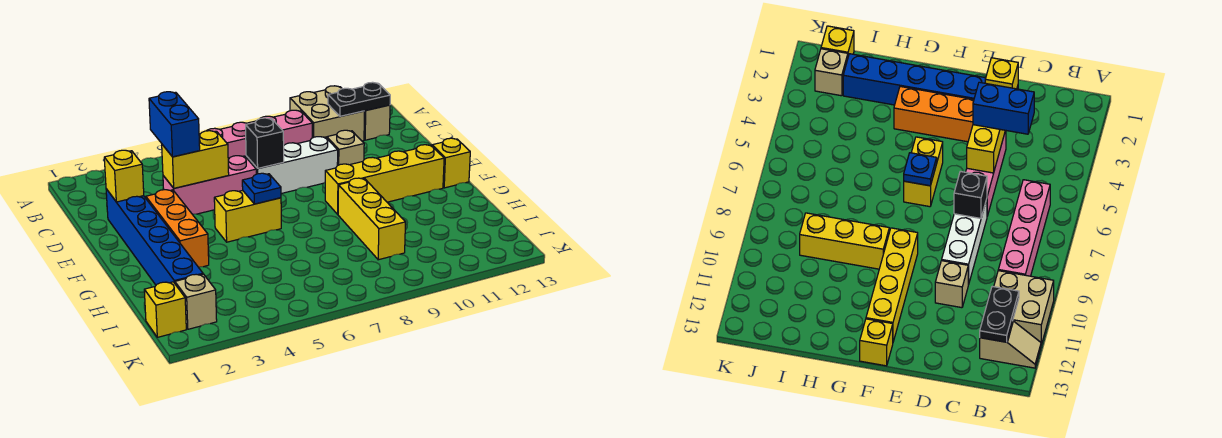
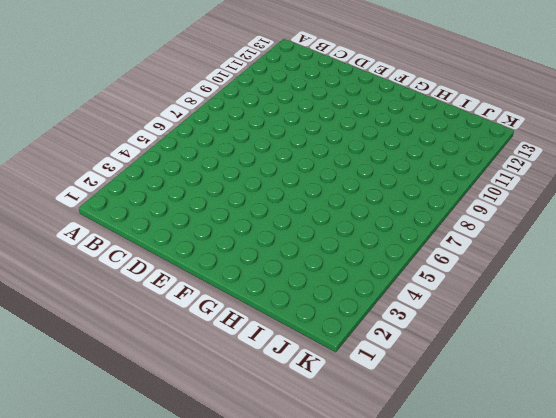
none -> tan 2x2 brick [290,86,364,141]
none -> tan 1x2 slope [364,105,390,140]
none -> pink 1x4 brick [199,110,312,159]

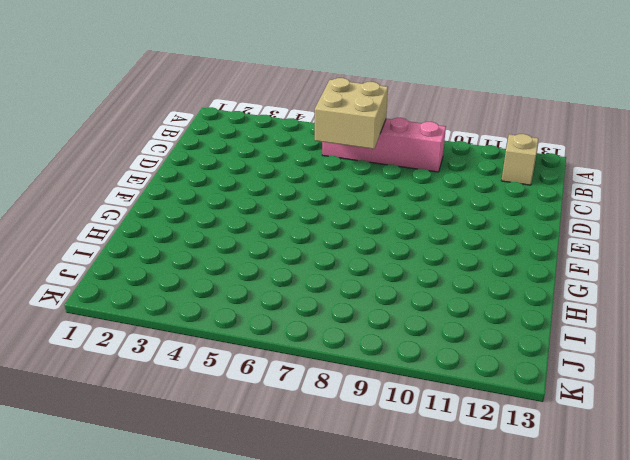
tan 2x2 brick [315,78,388,149] -> tan 2x2 brick moved to [290,86,364,141]
none -> blue 1x6 brick [106,189,203,285]
none -> pink 1x3 brick [163,156,256,214]
none -> white 1x3 brick [246,137,338,194]

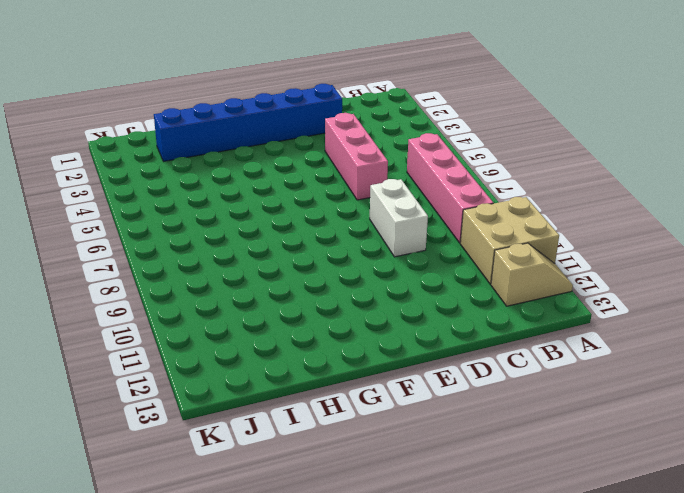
white 1x2 brick [370,179,428,257] -> white 1x3 brick [246,137,338,194]
none -> tan 1x1 brick [327,130,364,166]
none -> orange 1x3 brick [146,190,209,267]
none -> yellow 1x2 brick [214,190,281,242]

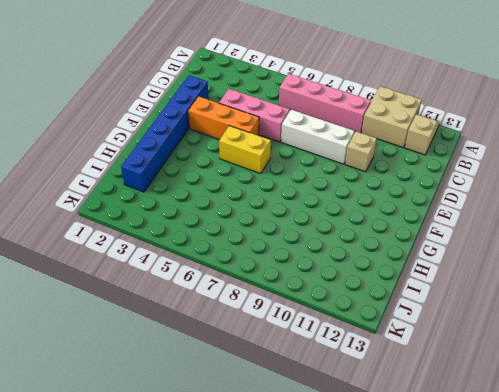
orange 1x3 brick [188,96,259,140] -> orange 1x3 brick turned to [146,190,209,267]
none -> yellow 1x4 brick [325,145,444,214]
none -> yellow 1x1 brick [432,138,470,188]
none -> yellow 1x3 brick [338,178,405,260]

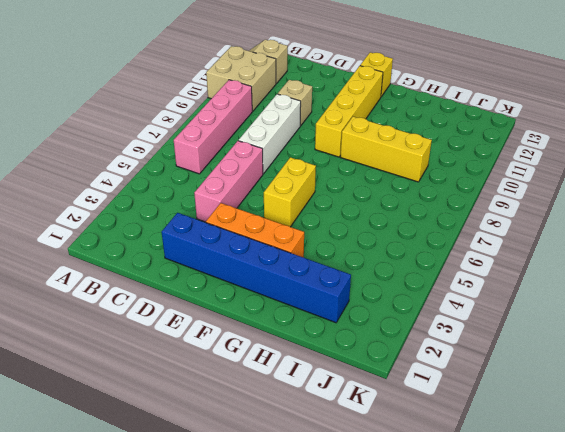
none -> yellow 1x1 brick [144,282,186,337]
none -> tan 1x1 brick [175,274,217,329]
none -> black 1x2 plate [328,82,390,116]

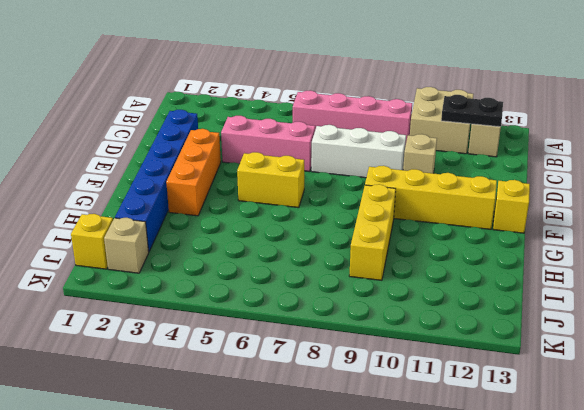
none -> yellow 1x1 brick [104,150,144,202]
none -> yellow 1x2 brick [162,131,229,188]
none -> black 1x1 brick [246,118,284,168]

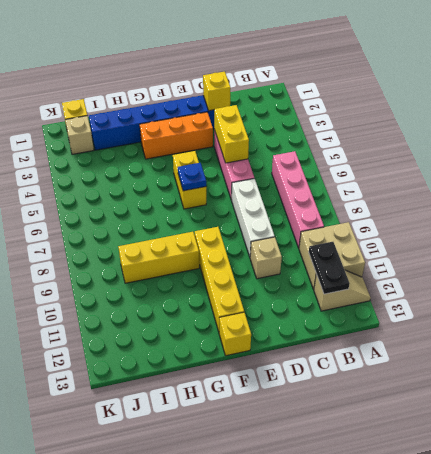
none -> black 1x1 brick [246,118,284,168]
none -> blue 1x2 brick [149,92,200,157]

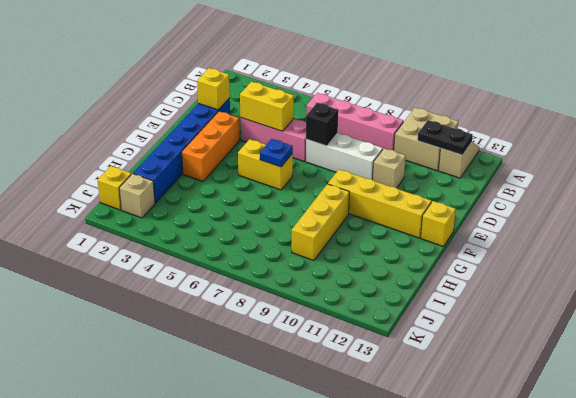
none -> blue 1x2 brick [149,92,200,157]

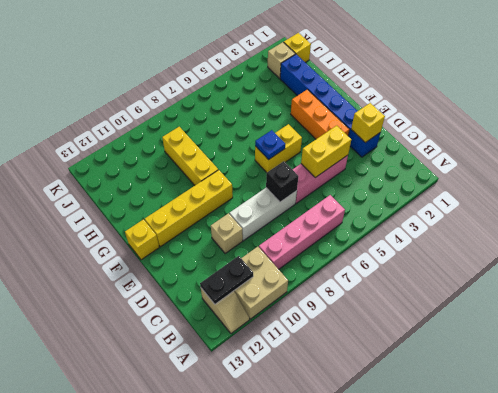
none -> blue 1x2 brick [149,92,200,157]

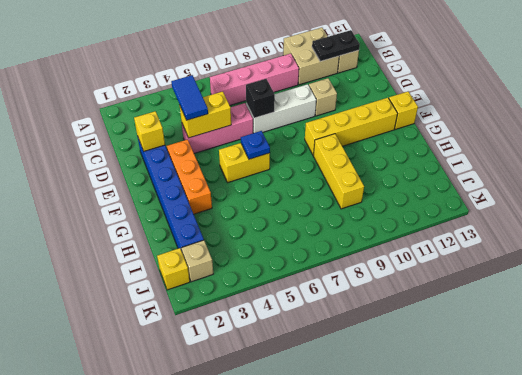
blue 1x2 tile [171,75,208,120] -> blue 1x2 brick [149,92,200,157]

